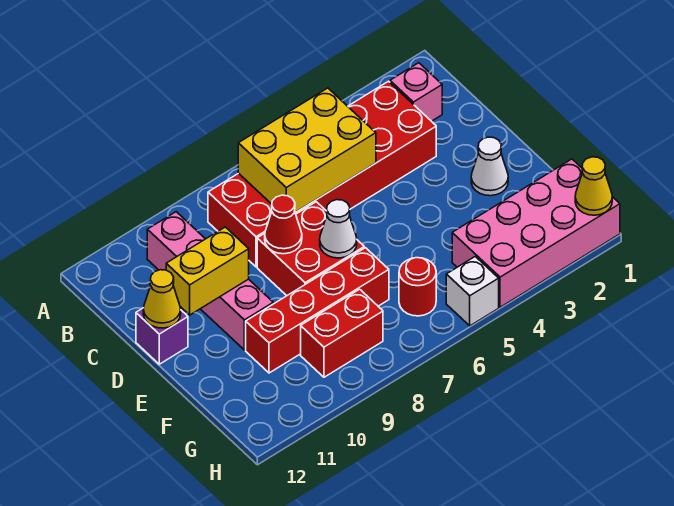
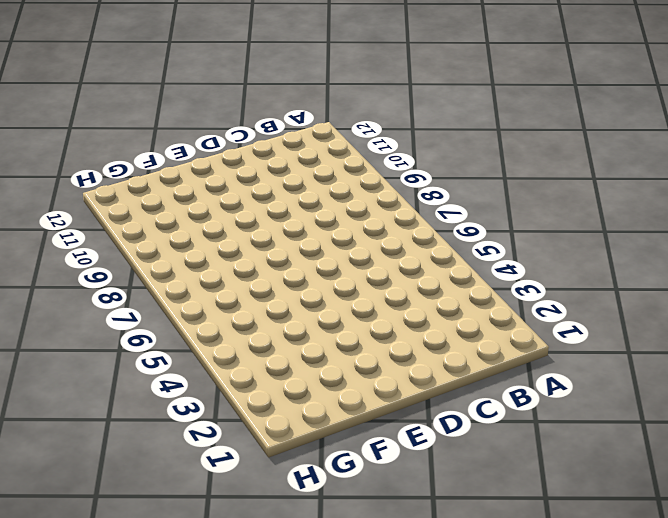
none -> pink 1x1 brick [390,63,442,121]
none -> red 2x6 brick [208,81,436,267]
none -> pink 1x4 brick [147,212,273,350]

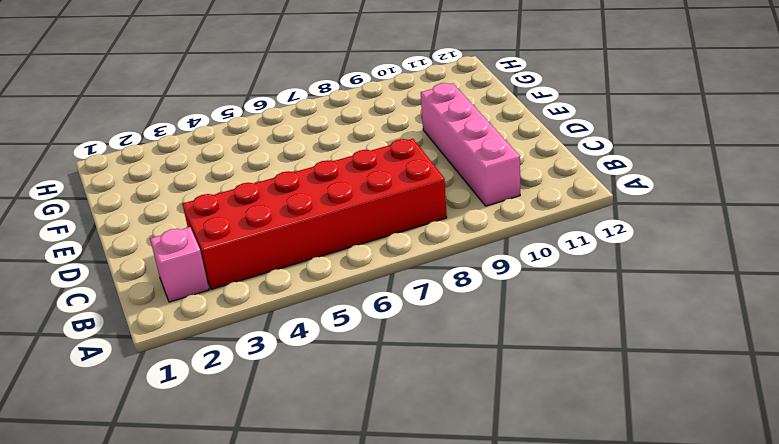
none -> red 2x2 brick [257,202,364,296]
none -> purple 1x1 brick [136,308,188,364]
none -> white 1x1 cone [471,137,508,196]

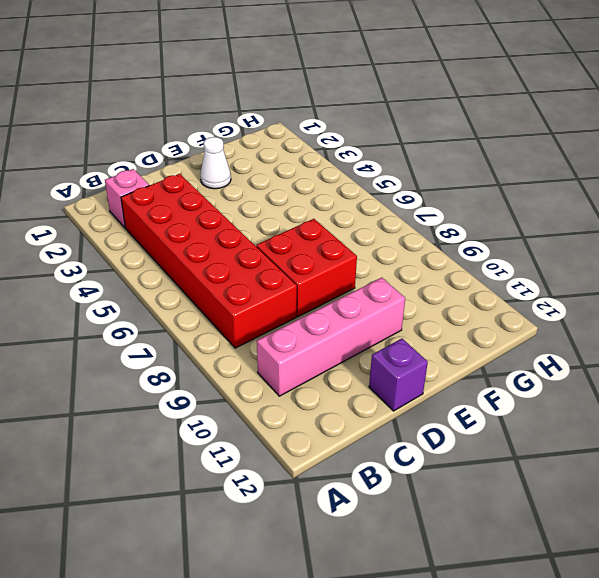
none -> red 1x4 brick [246,248,389,373]
none -> pink 2x4 brick [452,159,620,307]
none -> red 1x1 round brick [399,258,436,316]

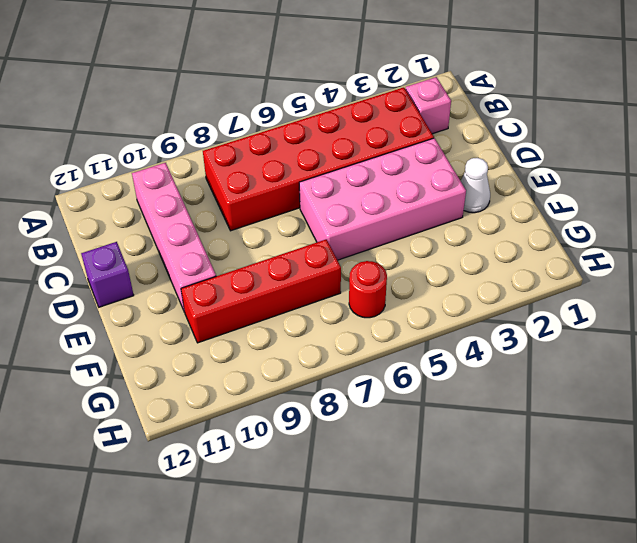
pink 2x4 brick [299,138,466,260] -> pink 2x4 brick moved to [452,159,620,307]
none -> red 2x2 brick [257,202,364,296]
none -> red 1x2 brick [301,289,383,377]
none -> white 1x1 brick [446,256,499,326]

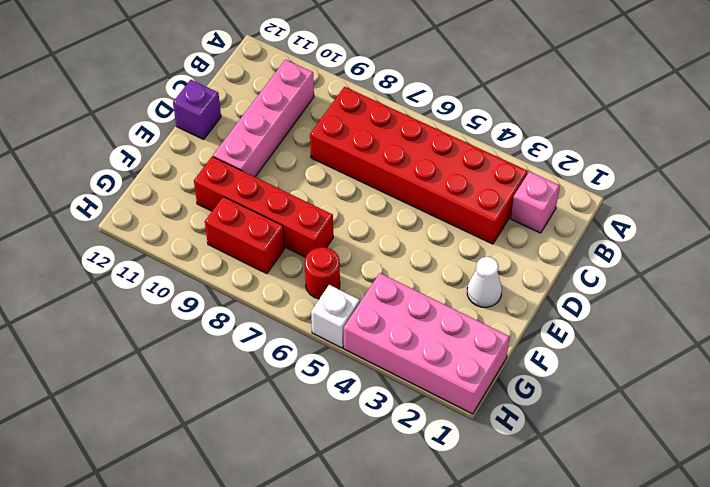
none -> red 2x2 brick [257,202,364,296]
none -> yellow 2x3 brick [238,88,376,212]
none -> red 1x1 cone [265,195,302,254]

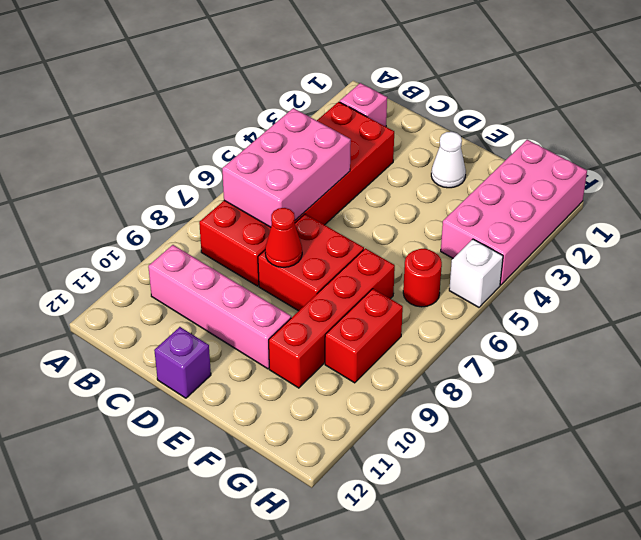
pink 2x3 brick [222,108,351,227] -> yellow 2x3 brick [238,88,376,212]
none -> yellow 1x2 brick [166,227,249,315]
none -> yellow 1x1 cone [143,270,181,328]
none -> white 1x1 cone [320,200,357,258]

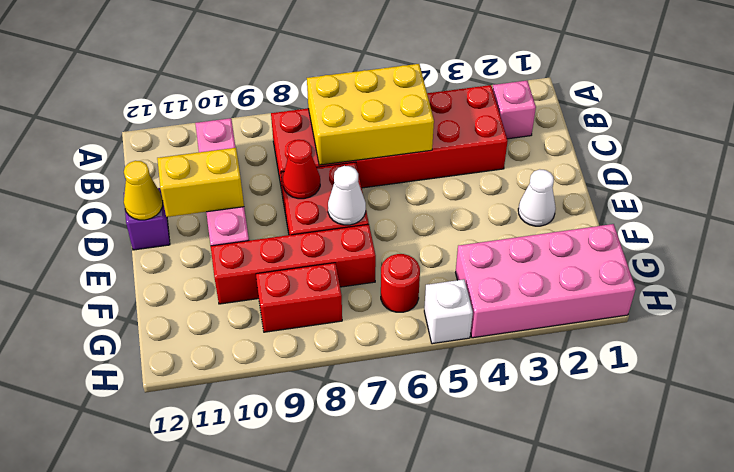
none -> yellow 1x1 cone [575,157,612,215]

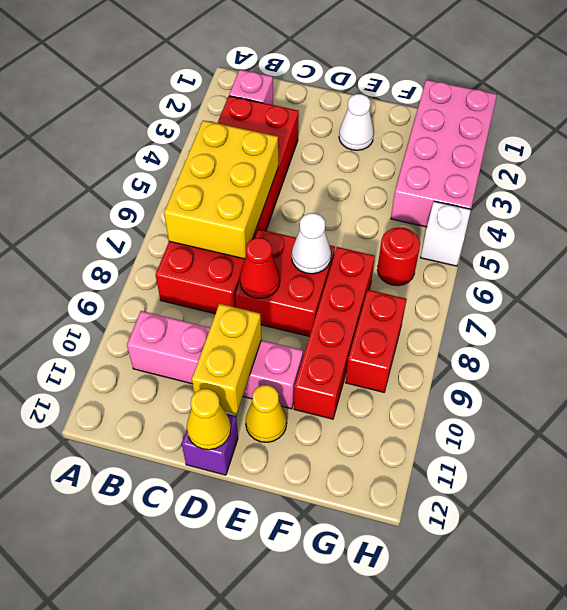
yellow 1x1 cone [246,385,287,442] -> yellow 1x1 cone moved to [575,157,612,215]

